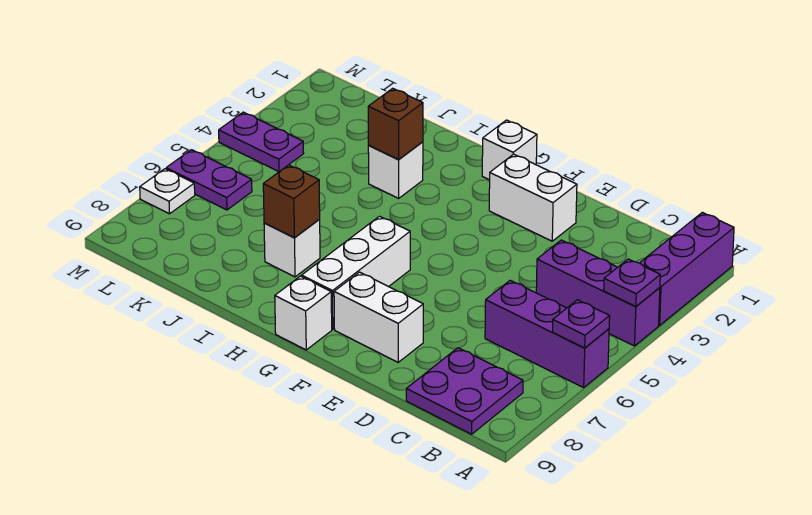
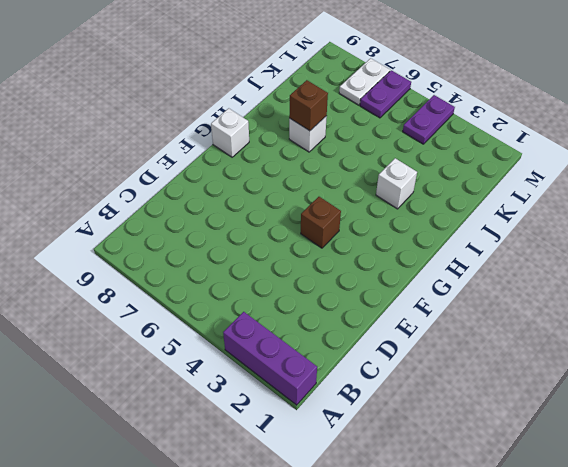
brown 1x1 brick [301,197,341,248] -> brown 1x1 brick moved to [368,88,423,159]
white 1x2 plate [339,58,390,105] -> white 1x1 plate [140,169,195,214]
none -> purple 1x3 brick [536,240,660,346]
none -> purple 1x3 brick [485,280,609,388]
none -> purple 2x2 plate [406,348,523,434]

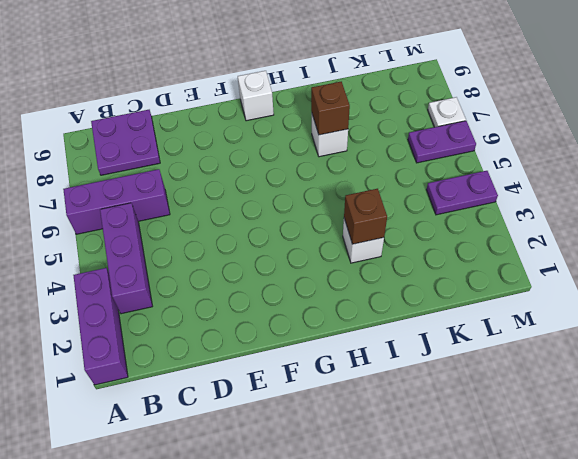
purple 1x3 brick [100,203,152,314] -> purple 1x3 brick turned to [536,240,660,346]
none -> white 1x2 brick [489,154,577,241]
none -> white 1x2 brick [334,272,423,362]
none -> white 1x1 brick [482,120,537,180]

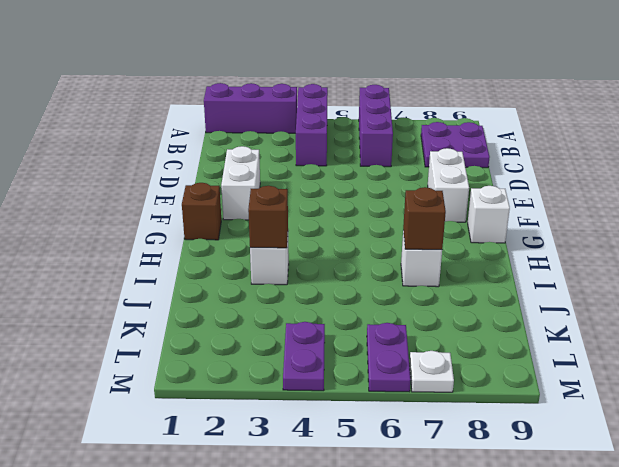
brown 1x1 brick [182,183,221,240] -> white 1x1 brick [482,120,537,180]
none -> white 1x3 brick [302,216,410,329]
none -> purple 1x1 plate [604,259,660,307]
none -> purple 1x1 plate [553,300,610,348]

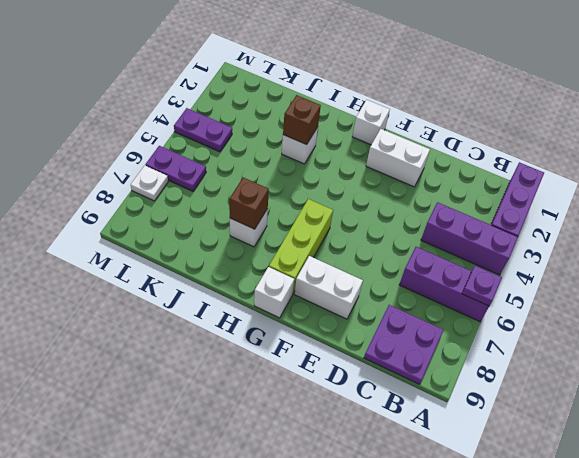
lime 1x3 brick [269,199,333,293] -> white 1x3 brick [302,216,410,329]
none -> purple 1x1 plate [604,259,660,307]

